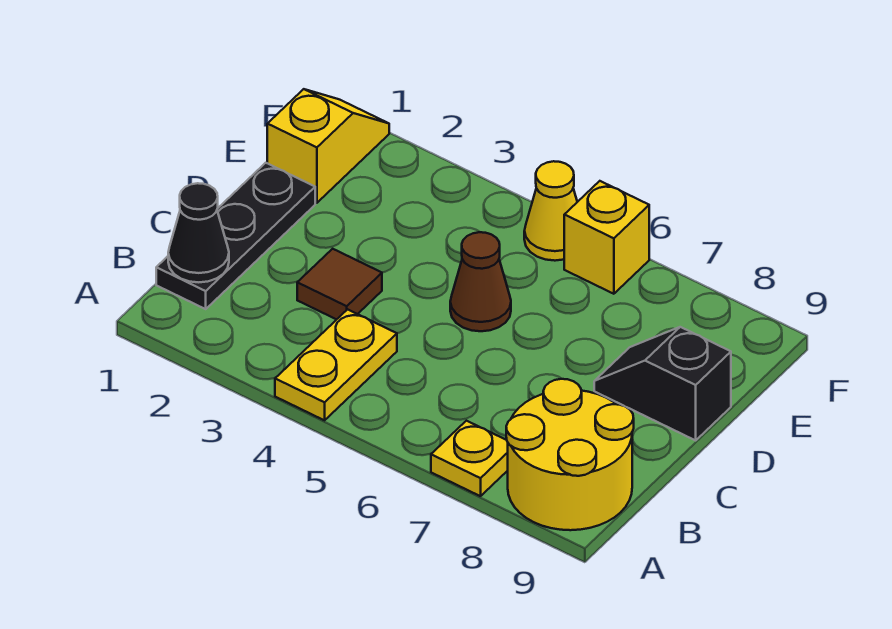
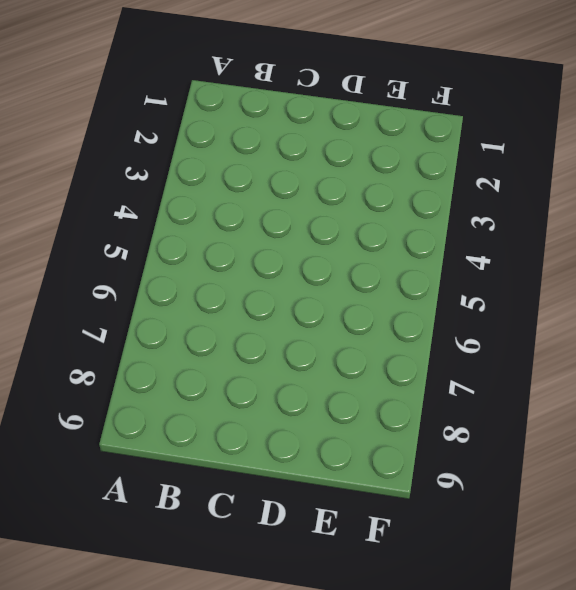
none -> yellow 1x2 plate [275,309,397,420]
none -> yellow 1x1 plate [431,421,508,496]

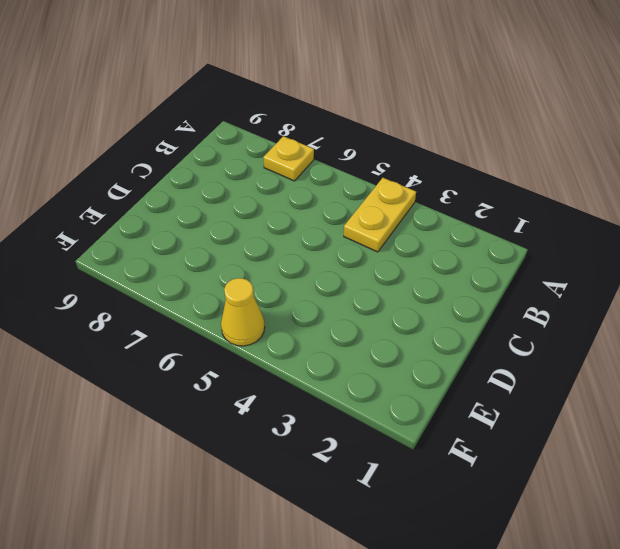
none -> yellow 2x2 round brick [506,379,634,530]
none -> black 1x3 plate [156,163,315,309]

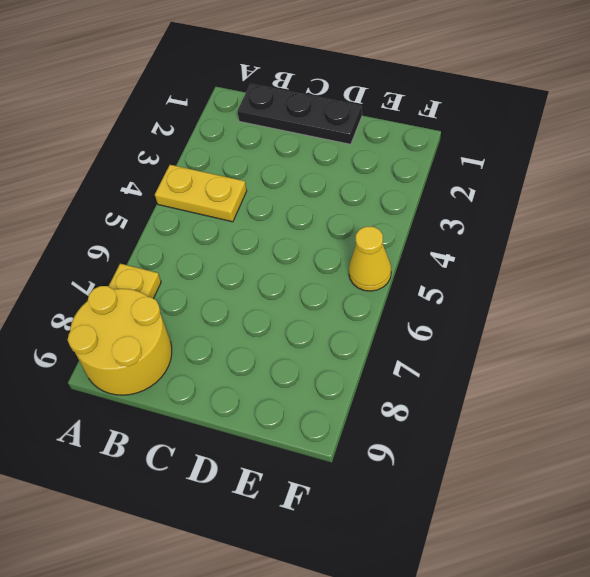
none -> brown 1x1 tile [297,249,382,320]
none -> brown 1x1 cone [450,232,511,331]

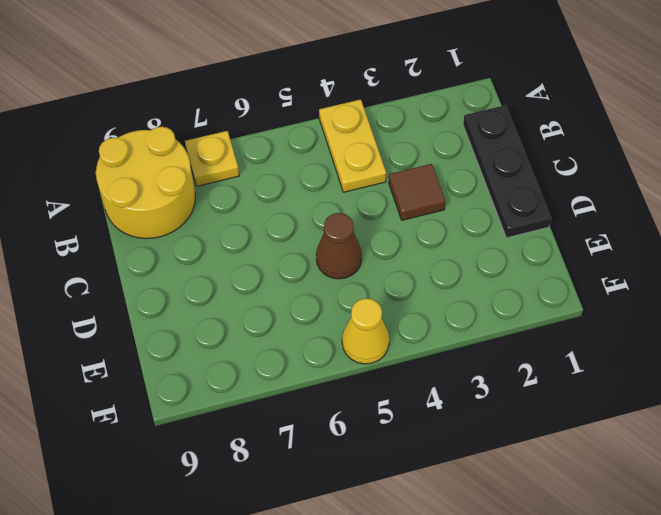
none -> black 1x2 slope [594,327,731,440]
none -> yellow 1x2 slope [267,89,389,203]

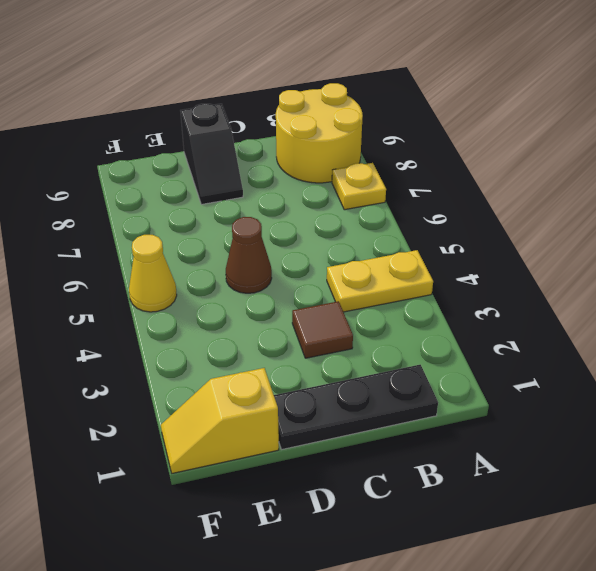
none -> yellow 1x1 brick [564,181,649,294]
none -> black 1x1 cone [168,183,229,282]

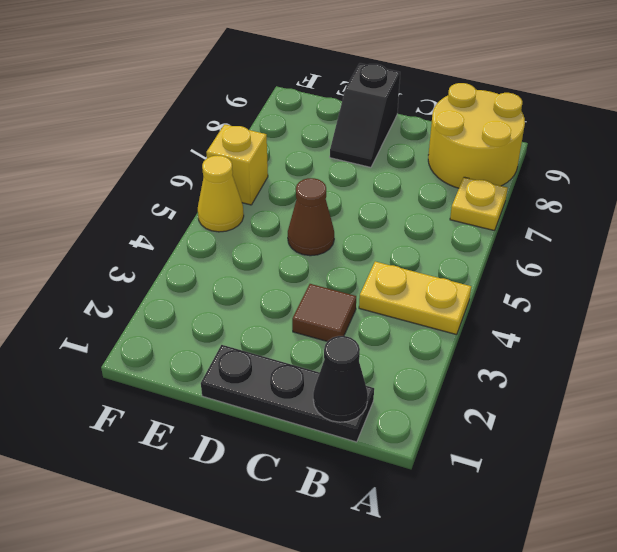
none -> yellow 1x2 slope [267,89,389,203]

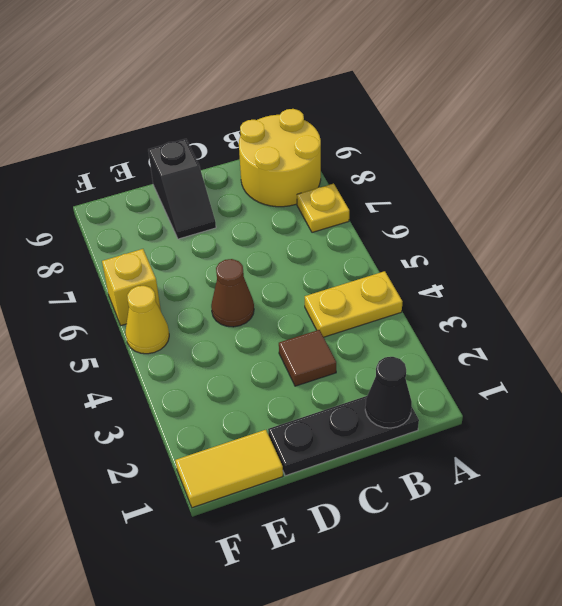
yellow 1x2 tile [175,430,283,508] -> yellow 1x2 slope [267,89,389,203]

